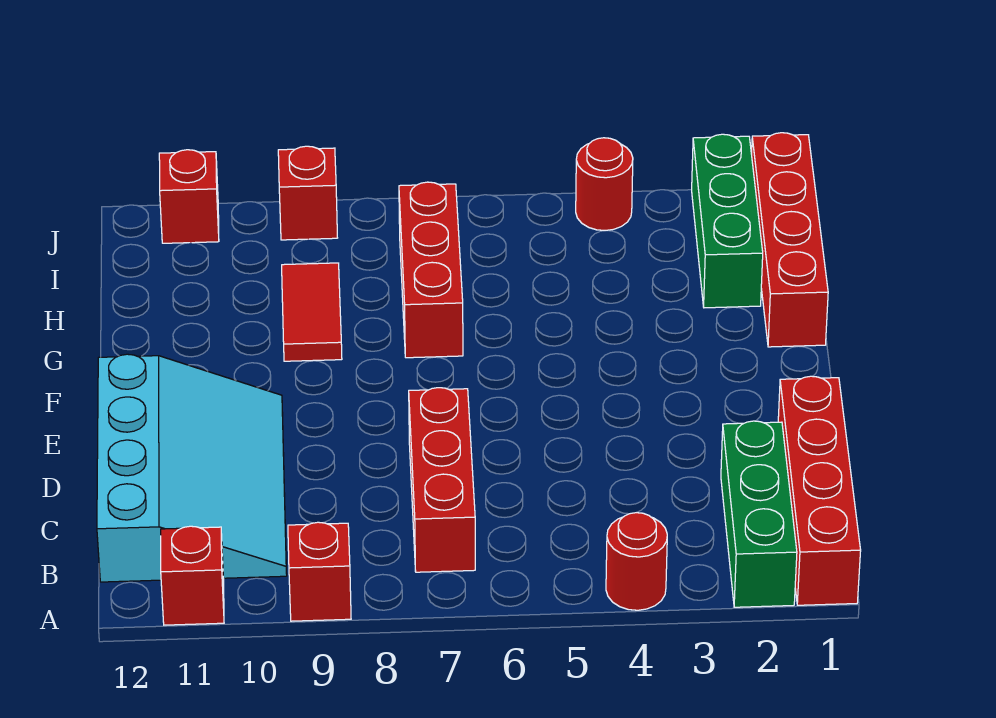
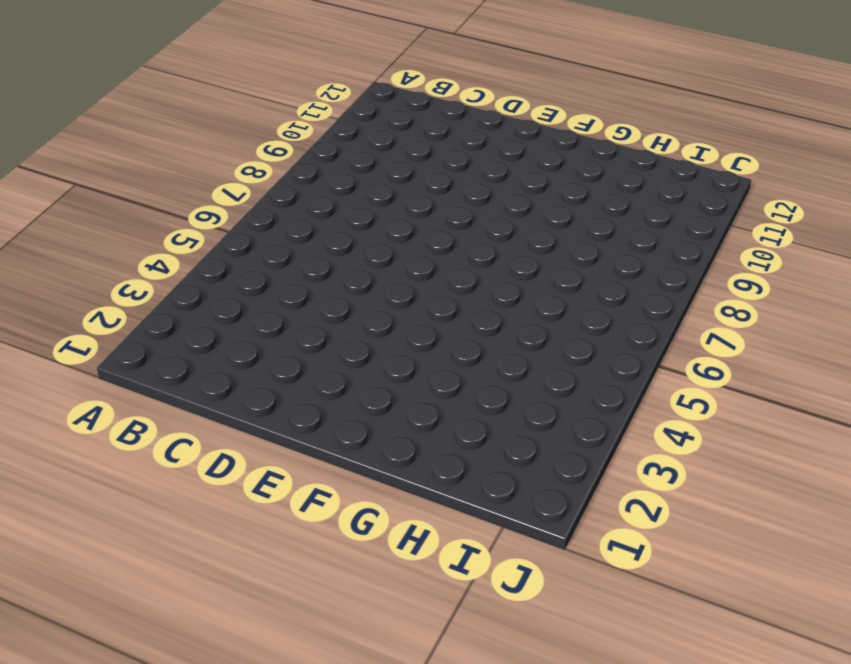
none -> red 1x4 brick [778,376,861,605]
none -> green 1x3 brick [721,421,797,607]
none -> red 1x1 round brick [606,513,667,610]

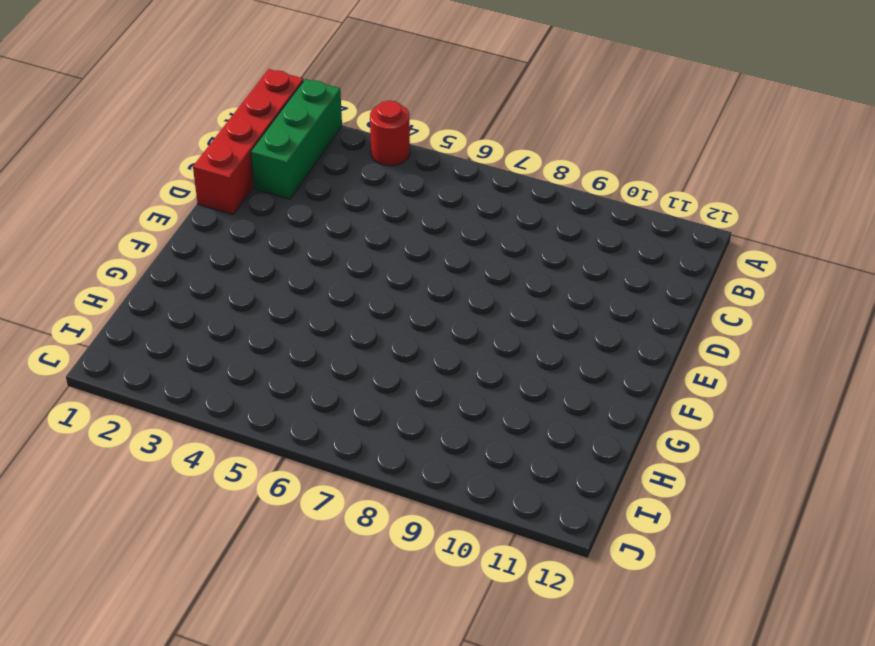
none -> red 1x1 brick [288,522,351,621]
none -> red 1x1 brick [161,526,224,625]
none -> red 1x3 brick [409,388,475,572]

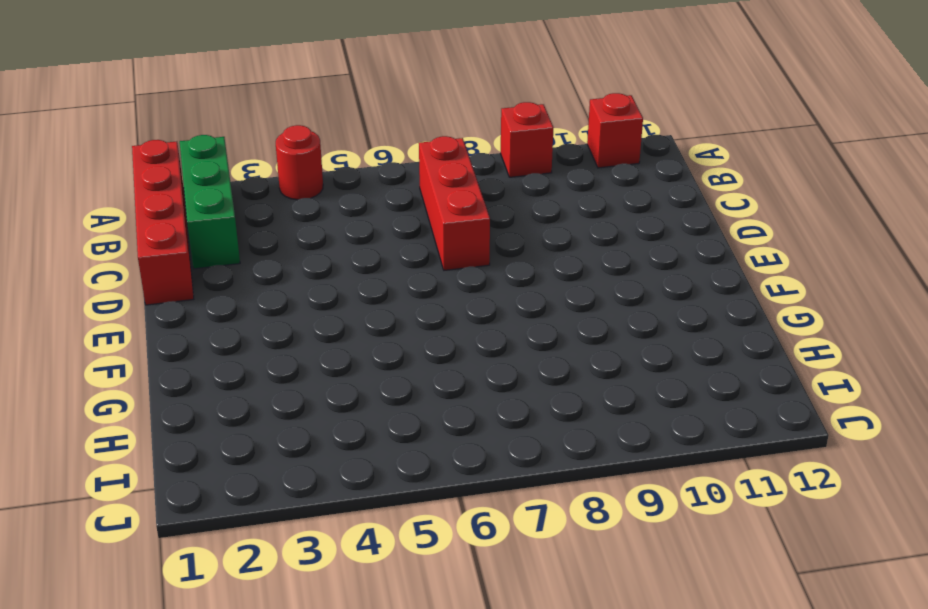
none -> cyan 3x4 slope [97,354,287,582]
none -> red 1x4 brick [752,133,828,347]
none -> red 1x3 brick [399,182,463,358]

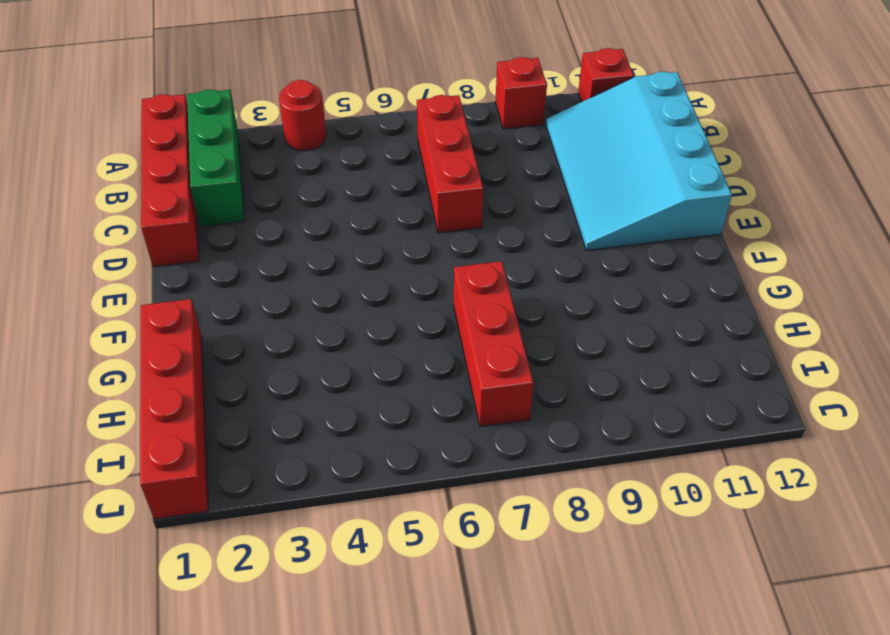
none -> red 1x2 tile [282,263,342,361]
none -> green 1x3 brick [692,134,763,308]
none -> red 1x1 round brick [576,138,633,231]

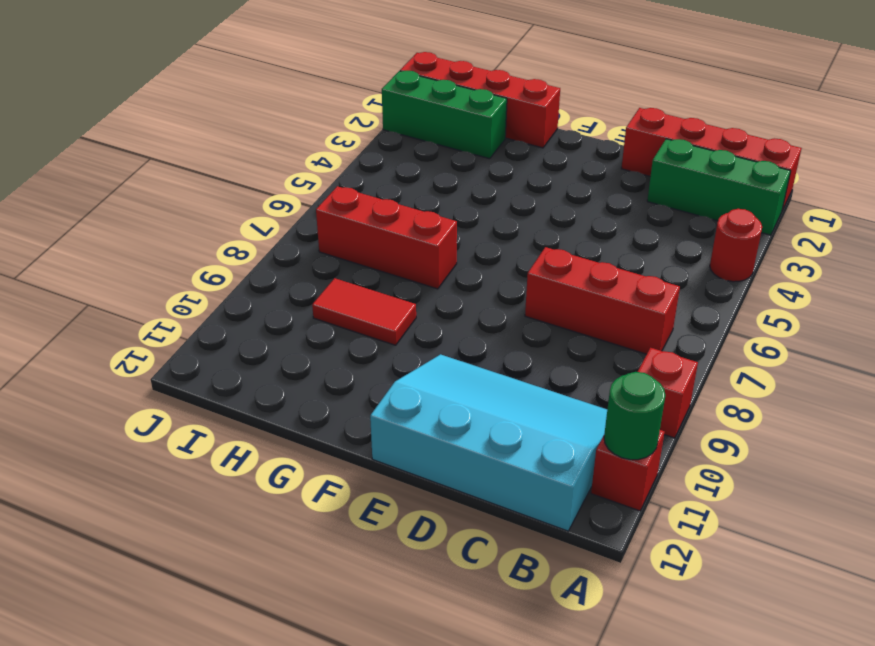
green 1x1 round brick [604,372,665,460] -> none
none -> red 1x1 round brick [576,138,633,231]
none -> red 1x1 brick [278,146,337,240]
none -> red 1x1 brick [159,150,219,243]

